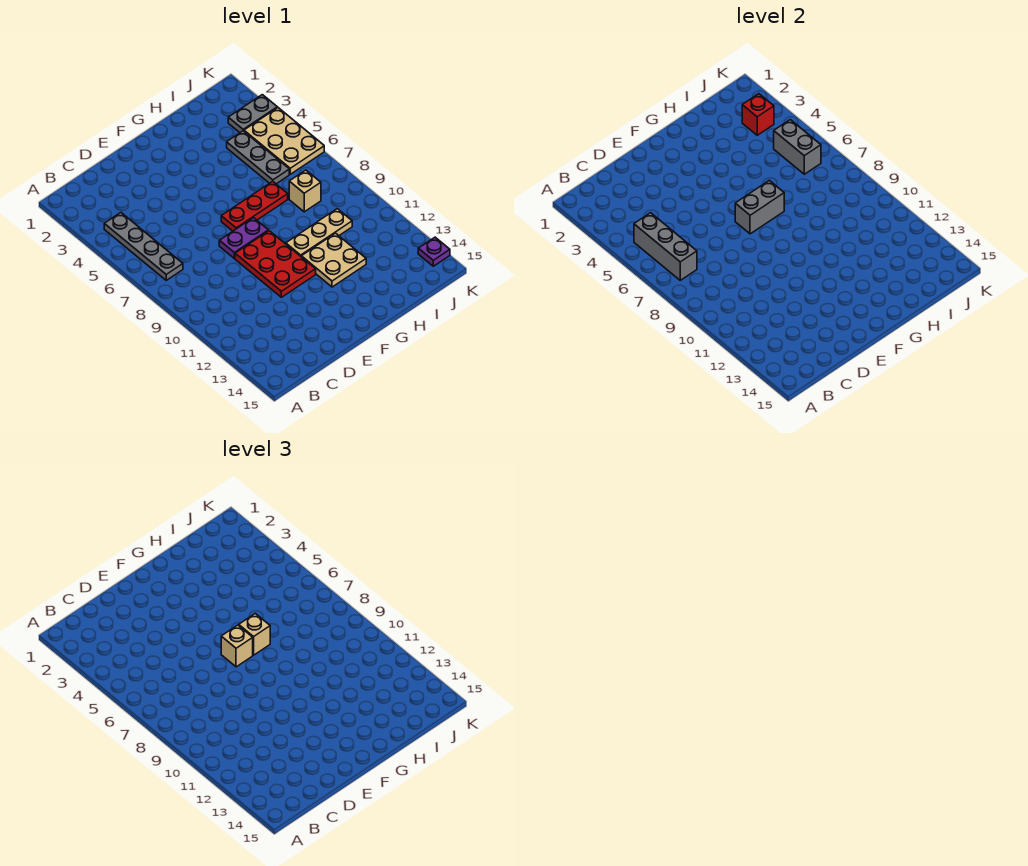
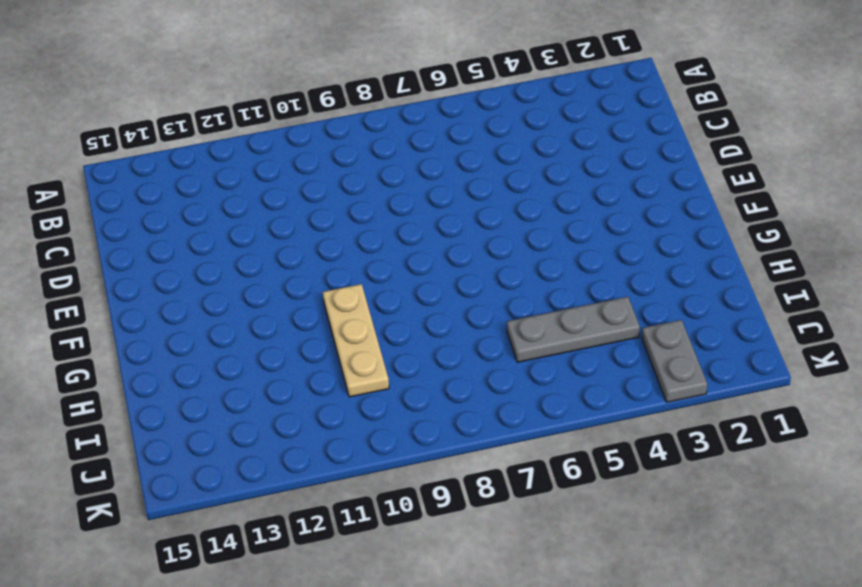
none -> grey 1x4 plate [104,213,183,280]
none -> purple 1x2 plate [219,218,268,258]
none -> red 2x3 plate [235,231,316,297]

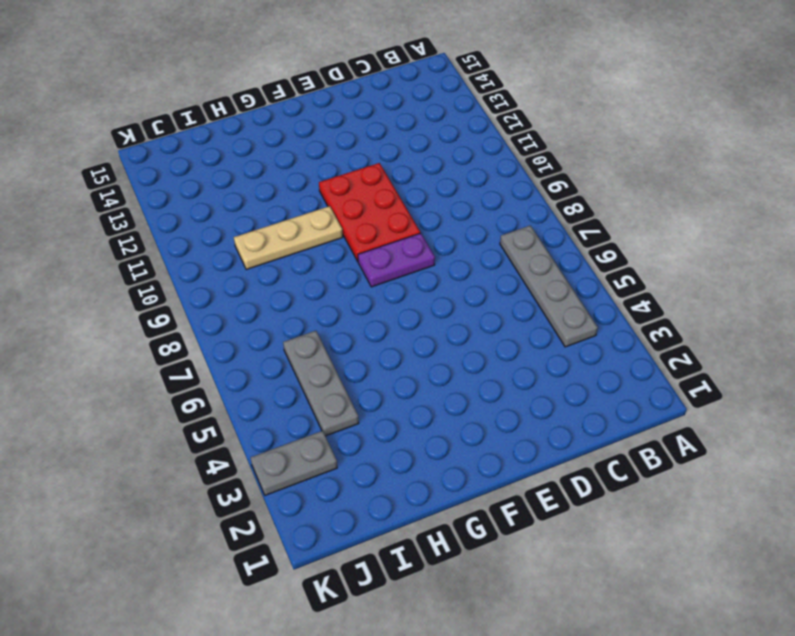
none -> red 1x3 plate [221,181,288,231]
none -> tan 2x2 plate [301,233,366,287]
none -> tan 1x1 brick [289,170,321,212]

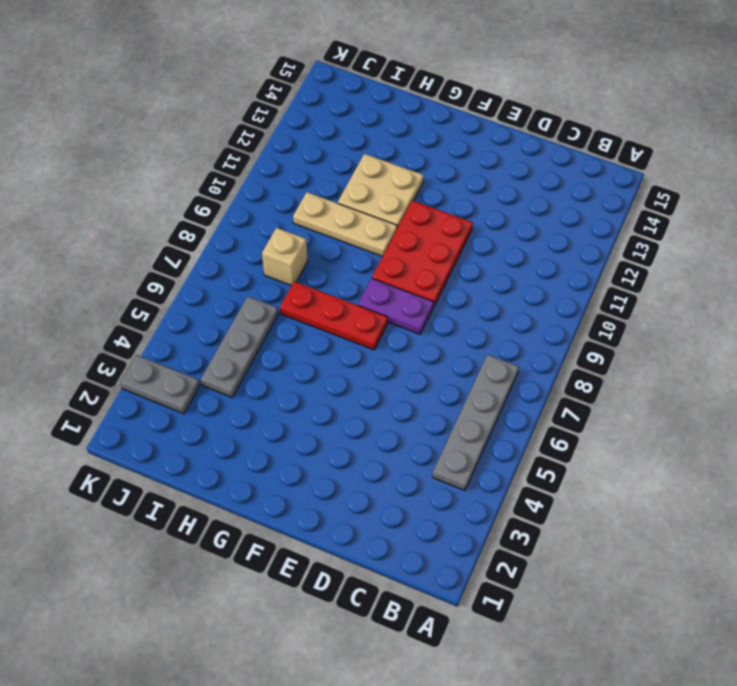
none -> tan 2x3 plate [244,108,324,174]
none -> purple 1x1 plate [418,237,450,266]
none -> grey 1x3 brick [634,213,697,280]

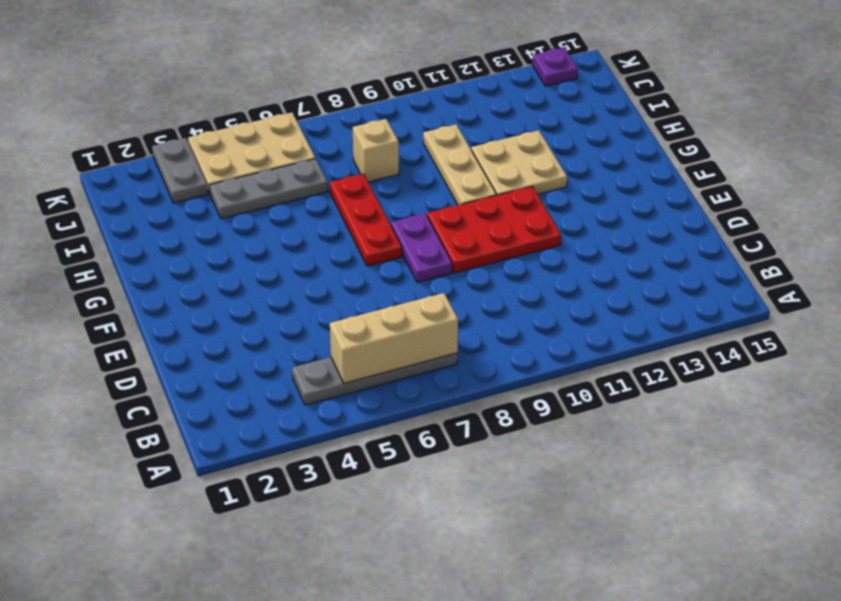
tan 1x3 brick [330,293,458,383] -> grey 1x3 brick [634,213,697,280]
none -> grey 1x2 brick [735,180,784,234]
none -> red 1x1 brick [742,94,774,135]
none -> grey 1x2 brick [774,120,821,174]

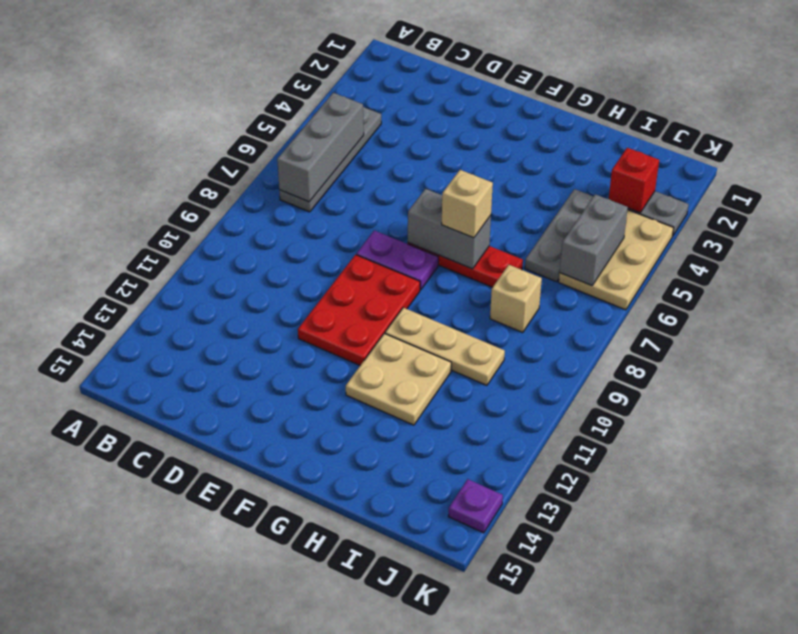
none -> tan 1x1 brick [221,625,253,667]

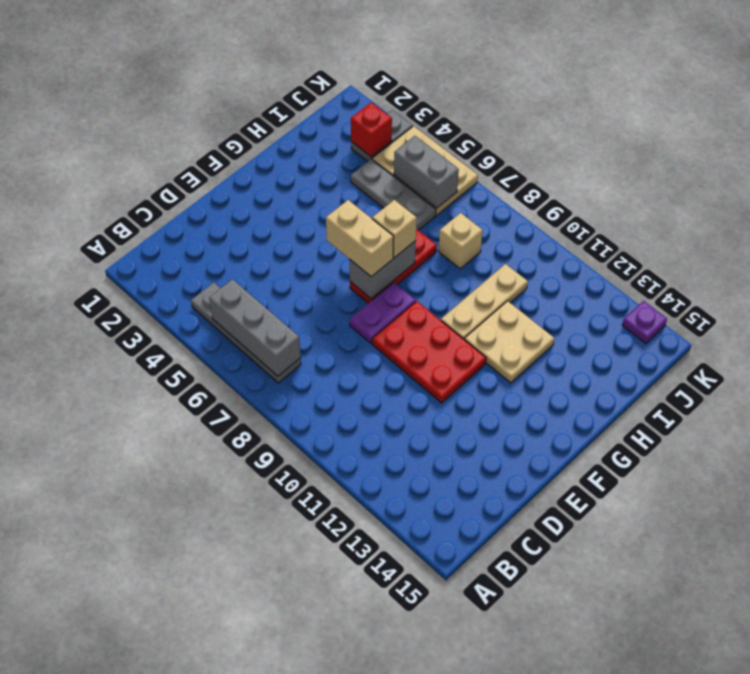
tan 1x2 brick [326,200,394,277] -> tan 1x1 brick [221,625,253,667]

